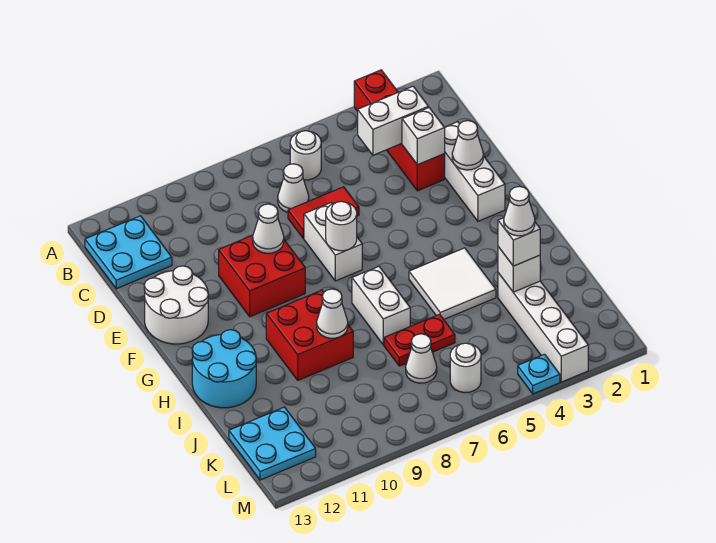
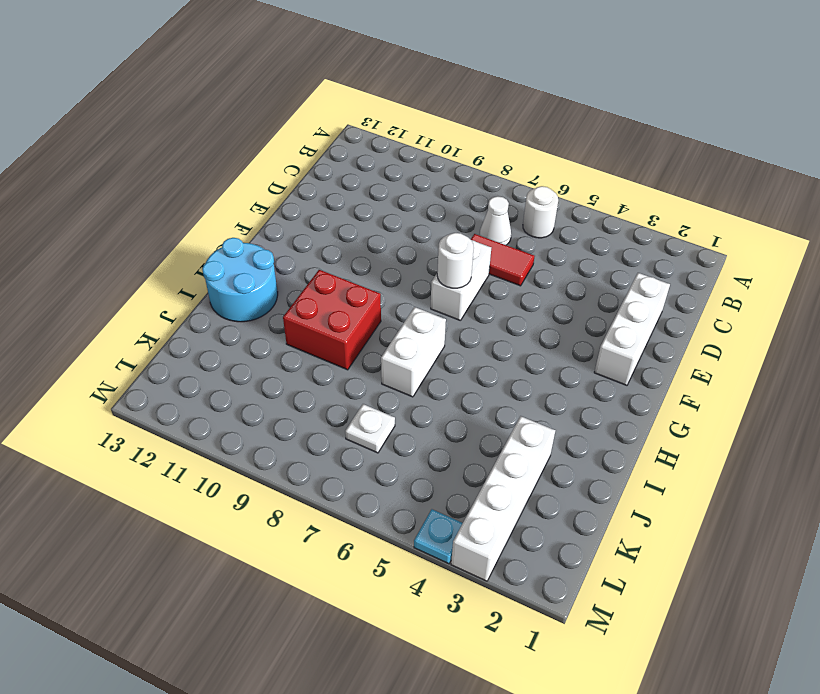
white 1x1 plate [345,404,395,453] -> white 1x1 cone [406,334,437,383]
none -> red 1x4 brick [354,70,445,191]
none -> cyan 2x2 plate [85,216,172,289]
none -> red 2x2 brick [219,235,305,317]

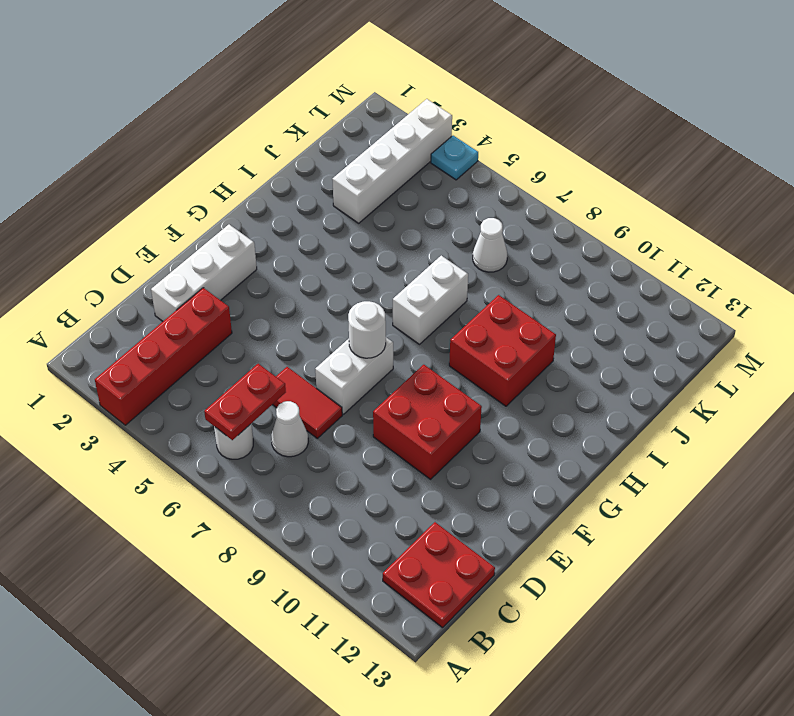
red 1x2 plate [204,364,286,440] -> red 1x2 plate turned to [384,314,455,366]
red 2x2 plate [383,522,495,628] -> cyan 2x2 plate [85,216,172,289]
none -> white 2x2 round brick [144,266,208,344]
none -> white 2x2 tile [409,248,496,319]
none -> cyan 2x2 round brick [192,330,256,408]

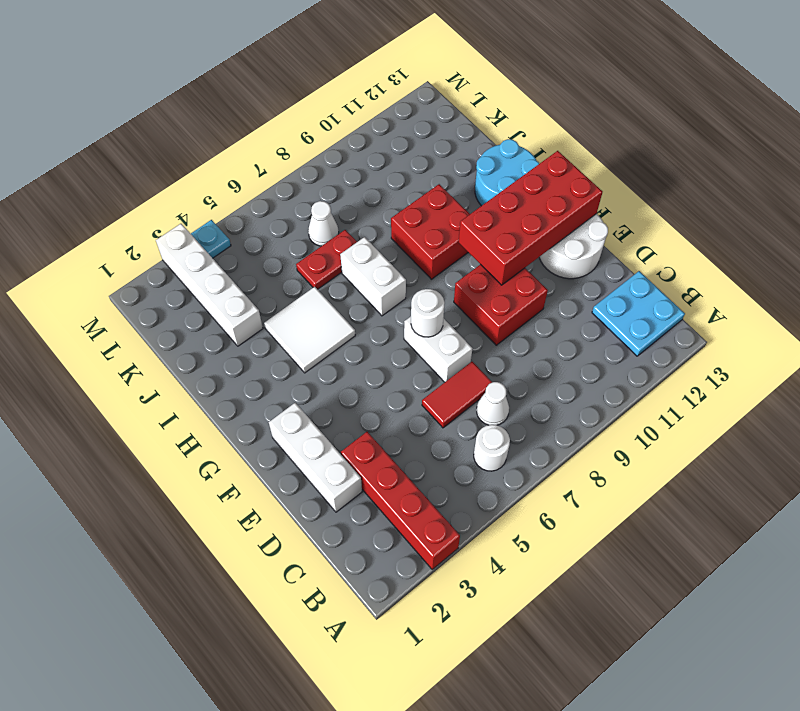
red 2x4 brick [458,151,603,285] -> none
none -> cyan 2x2 plate [229,407,316,480]
none -> white 1x1 round brick [450,343,481,393]
none -> white 1x2 brick [358,86,429,155]

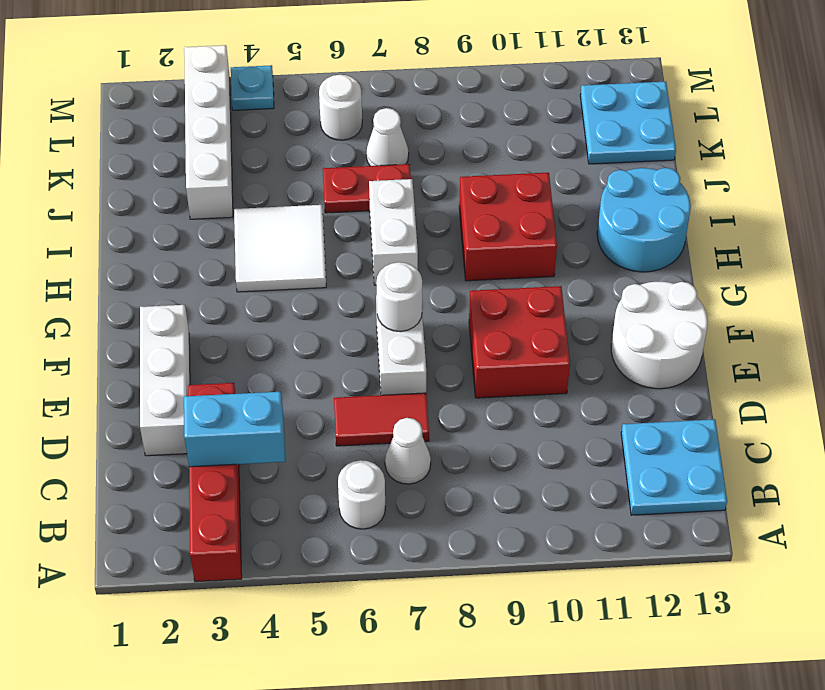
cyan 1x2 brick [184,392,285,467] -> white 1x2 brick [358,86,429,155]
none -> white 1x1 brick [402,108,445,165]
none -> white 1x1 cone [452,121,483,170]
none -> white 1x1 cone [253,204,284,253]

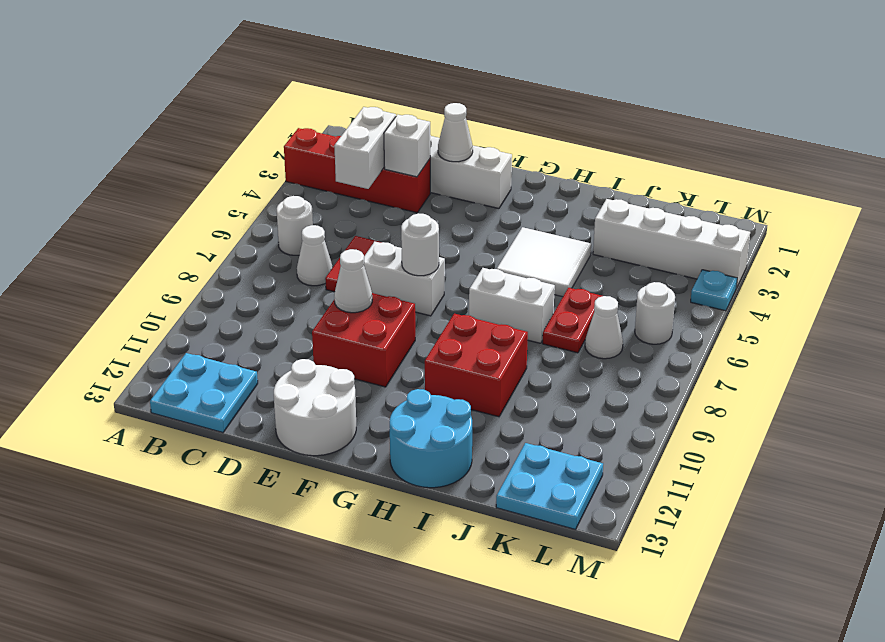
none -> white 1x1 cone [317,289,348,338]
none -> white 1x1 brick [498,247,540,292]
none -> white 1x1 brick [498,218,540,266]

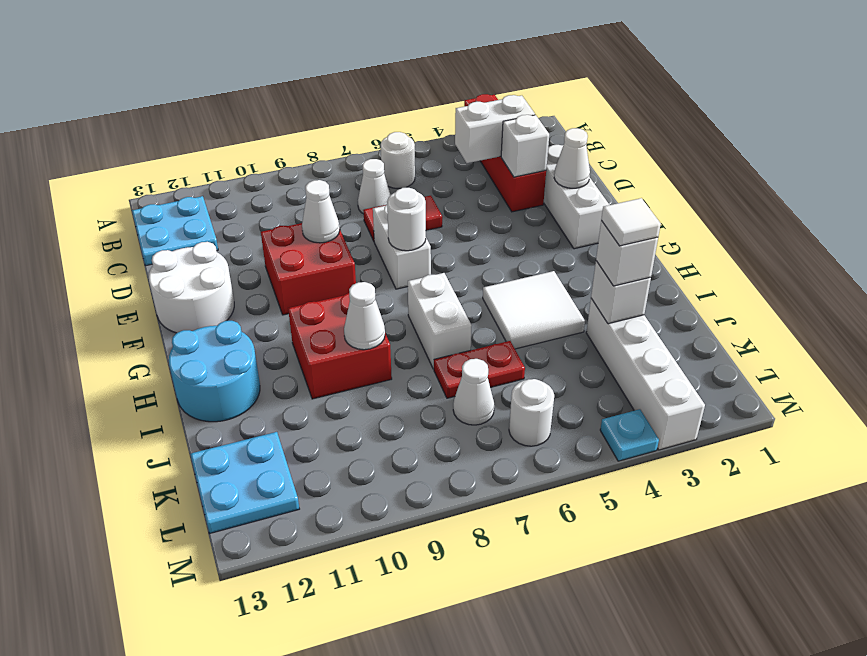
white 1x1 tile [601,198,661,246] -> white 1x1 cone [504,186,535,236]

